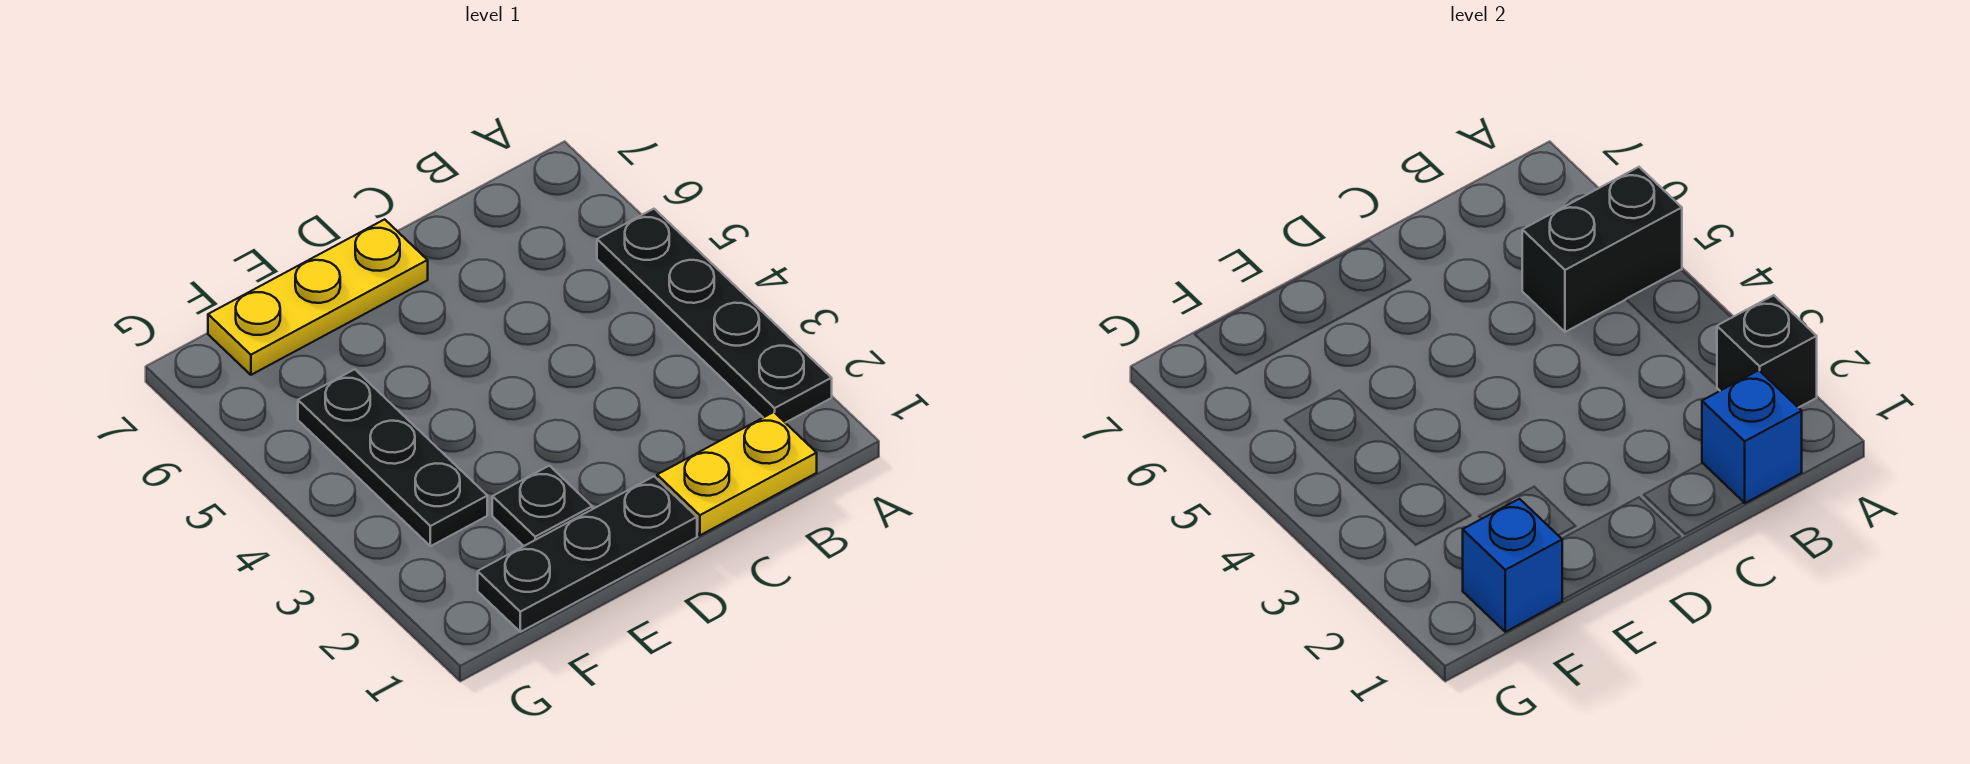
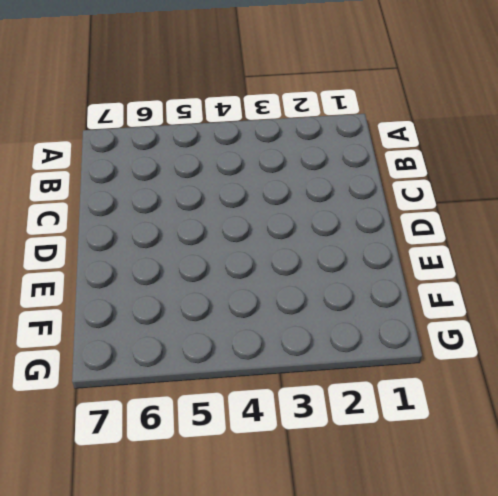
none -> black 1x4 plate [597,209,832,423]
none -> yellow 1x2 plate [657,412,817,535]

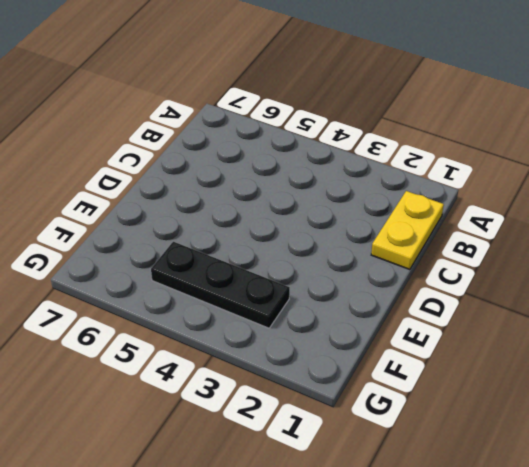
none -> black 1x4 plate [597,209,832,423]
none -> black 1x3 plate [478,476,697,632]

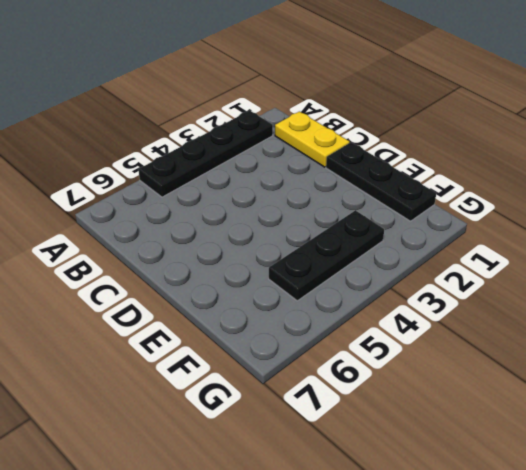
none -> yellow 1x3 plate [208,219,428,375]
none -> black 1x1 plate [492,466,592,546]

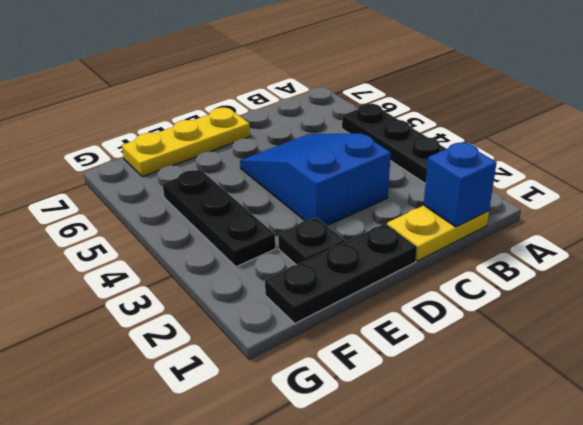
blue 2x3 slope [240,133,391,226] -> none
none -> black 1x1 brick [1717,295,1817,408]
none -> black 1x2 brick [1522,167,1682,332]

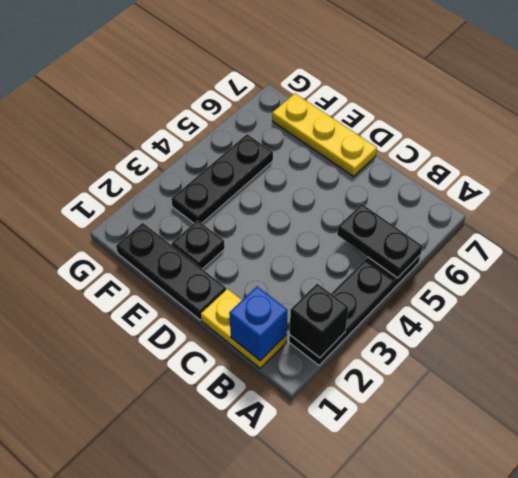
black 1x2 plate [337,204,423,278] -> black 1x2 brick [1522,167,1682,332]
none -> blue 1x1 brick [1463,499,1562,632]

